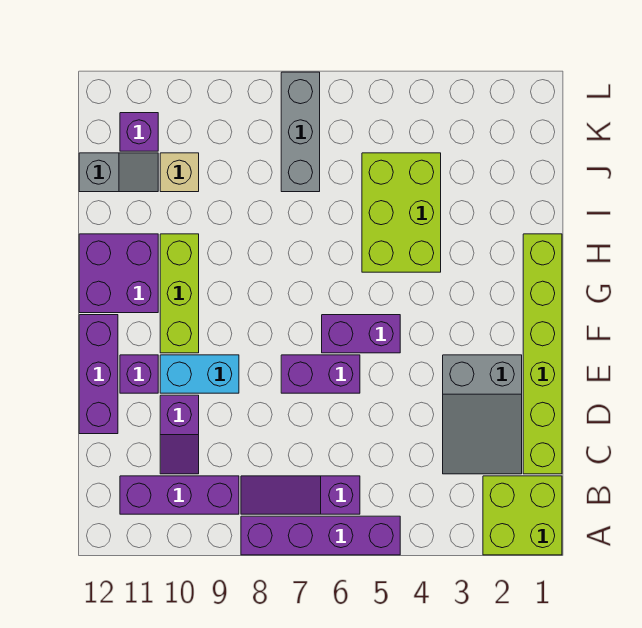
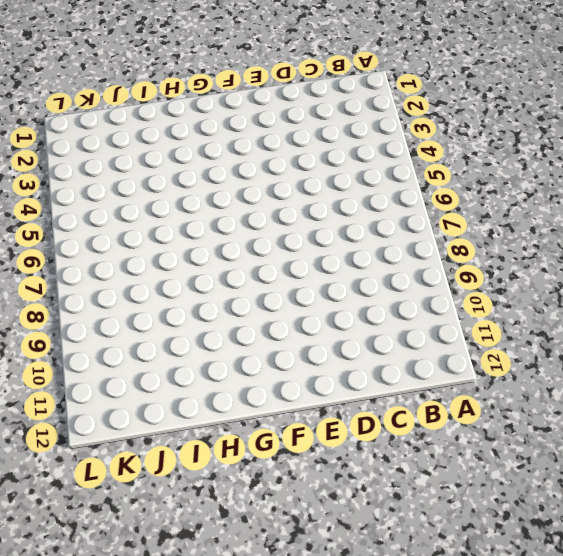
none -> lime 2x2 brick [483,476,562,555]
none -> purple 1x4 brick [241,516,400,555]
none -> purple 1x3 slope [241,476,360,514]

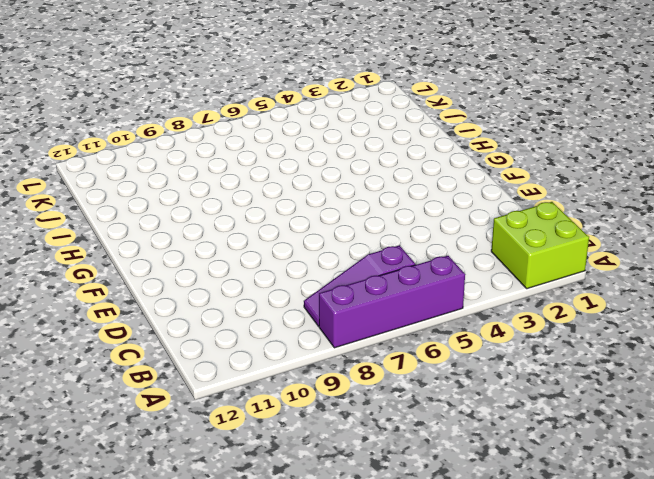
none -> purple 1x3 brick [120,476,239,514]
none -> lime 1x6 brick [523,234,562,474]
none -> grey 2x3 slope [443,355,522,474]

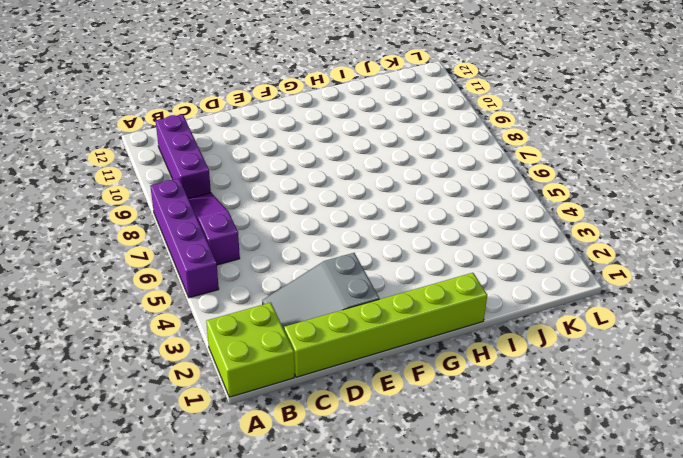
none -> purple 1x2 slope [160,395,199,474]
none -> purple 1x3 brick [79,315,118,434]
none -> purple 1x2 brick [281,355,360,393]

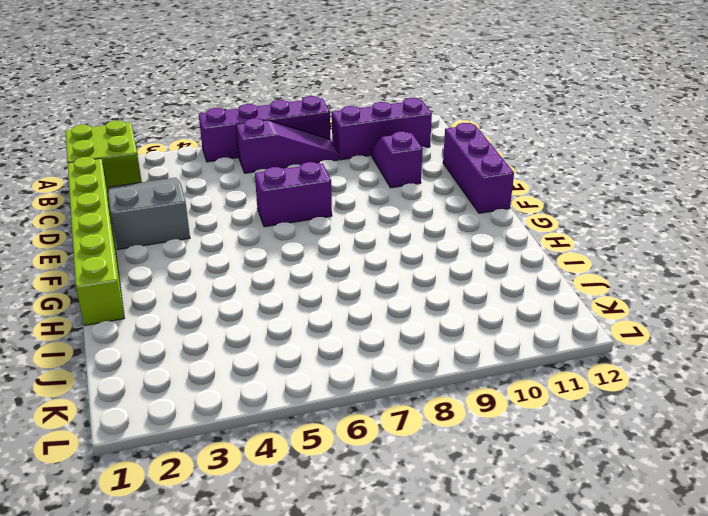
none -> cyan 1x2 brick [160,355,239,393]
none -> purple 1x1 brick [120,355,158,393]
none -> purple 1x2 brick [322,315,400,353]

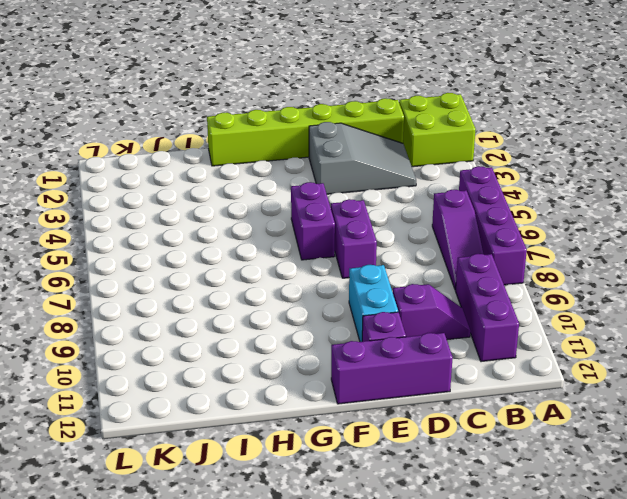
none -> lime 1x3 brick [160,234,199,353]
none -> purple 2x2 brick [79,234,158,313]
none -> lime 2x3 brick [362,153,441,272]

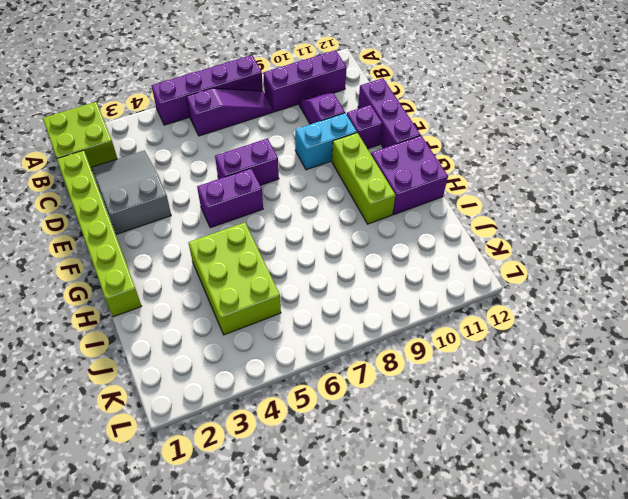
none -> grey 1x3 brick [281,72,320,192]
none -> tan 1x1 brick [160,153,199,192]
none -> grey 1x2 slope [79,153,158,192]

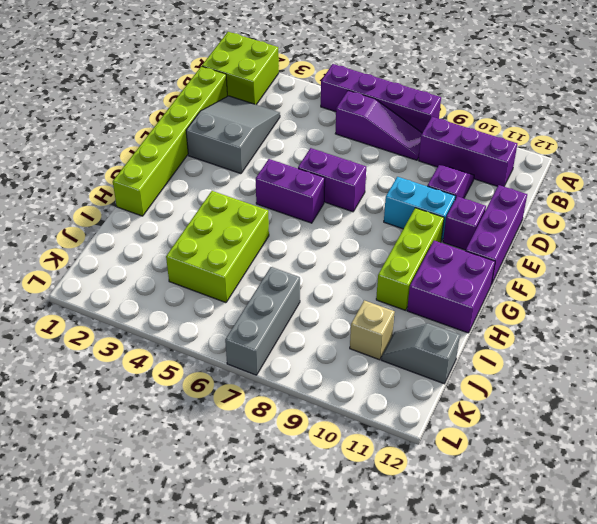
none -> purple 1x1 brick [120,113,158,151]

